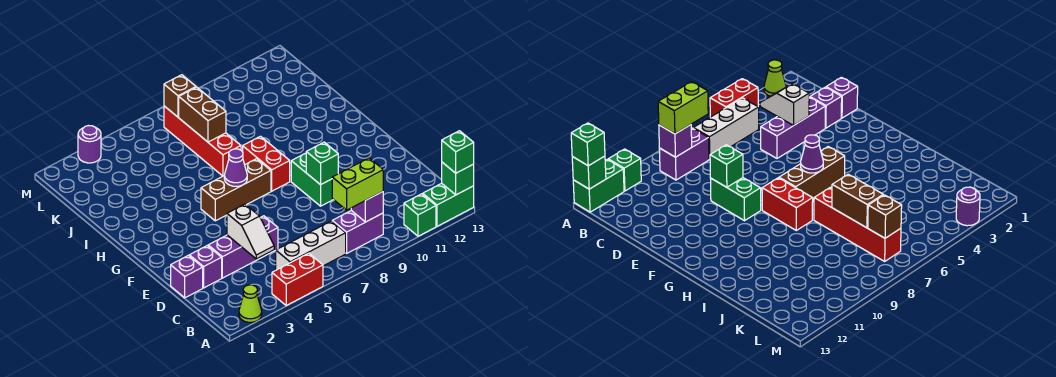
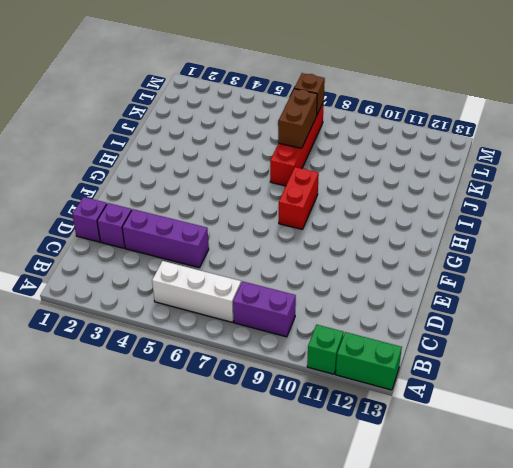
none -> lime 1x1 cone [239,285,262,322]
none -> red 1x2 brick [272,253,323,305]
none -> green 1x2 brick [291,153,333,206]

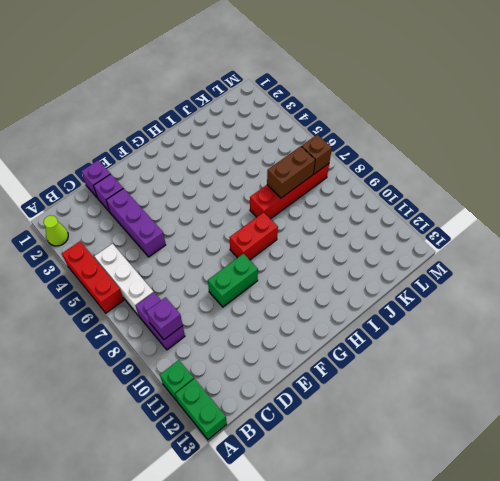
red 1x3 brick [62,241,124,313] -> red 1x2 brick [272,253,323,305]
none -> brown 1x3 brick [201,159,271,221]
none -> purple 1x1 round brick [78,126,101,163]
none -> green 1x1 brick [442,162,474,195]

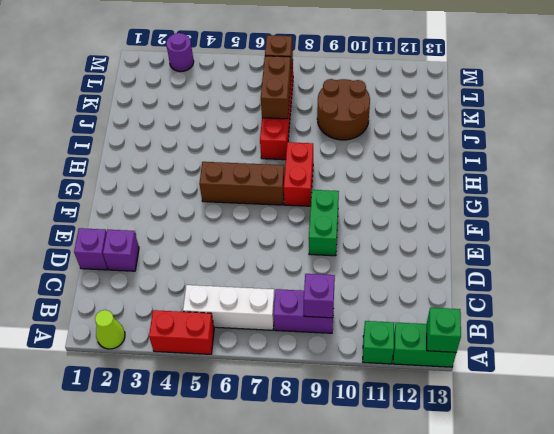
brown 2x2 round brick [317,79,370,140] -> none
none -> purple 1x3 brick [208,216,278,278]
none -> white 1x2 slope [227,204,274,259]
none -> green 1x1 brick [306,142,338,185]

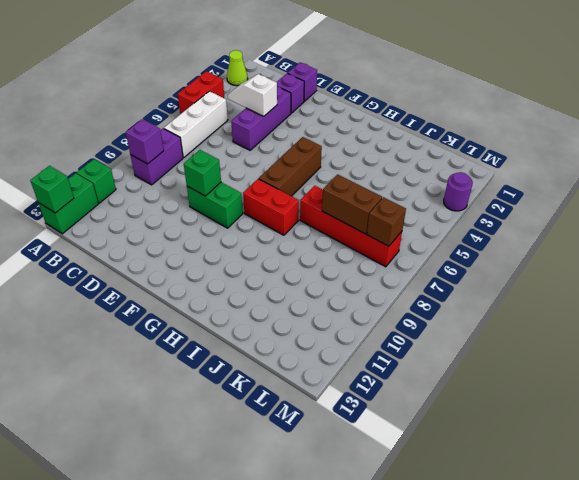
none -> purple 1x1 cone [224,149,247,186]
none -> green 1x1 brick [442,131,474,173]
none -> lime 1x2 brick [332,158,383,210]

